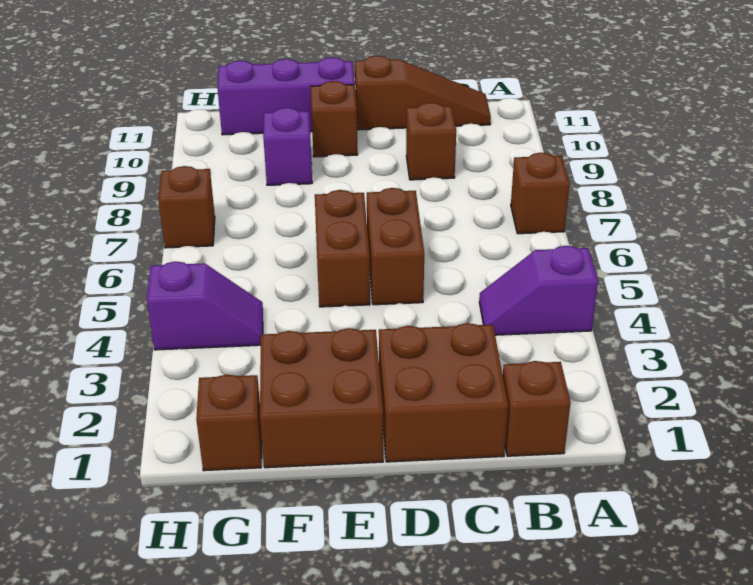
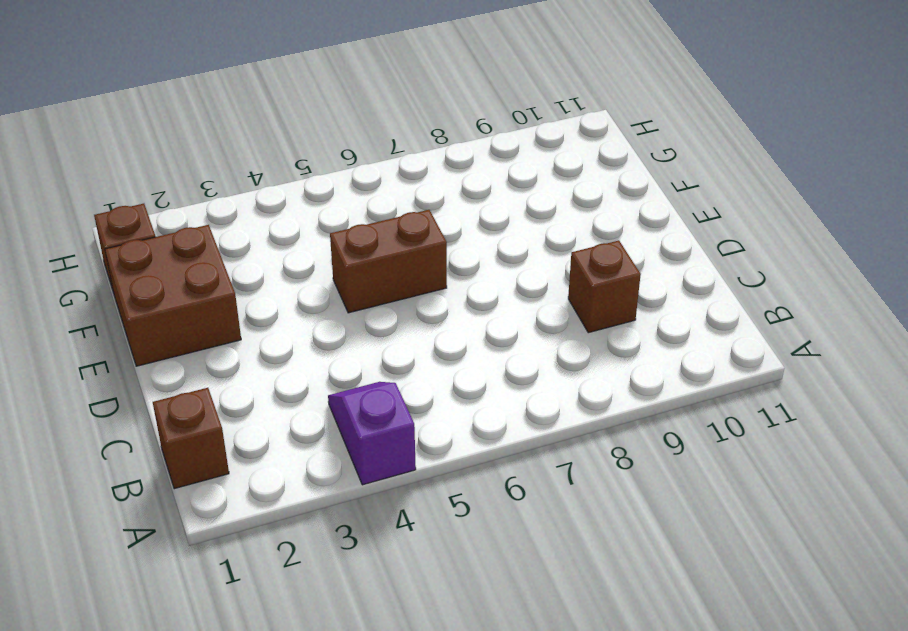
none -> brown 1x1 brick [511,153,570,234]
none -> brown 1x3 slope [355,56,491,130]
none -> brown 2x2 brick [379,323,508,462]

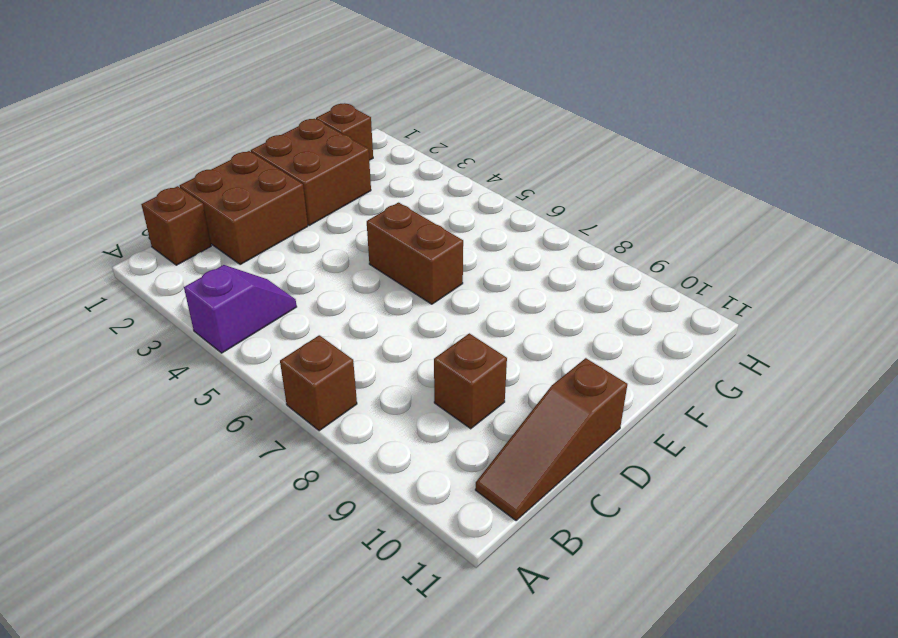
none -> brown 1x2 brick [367,188,424,305]
none -> brown 1x1 brick [311,81,358,157]
none -> purple 1x3 brick [218,57,355,135]

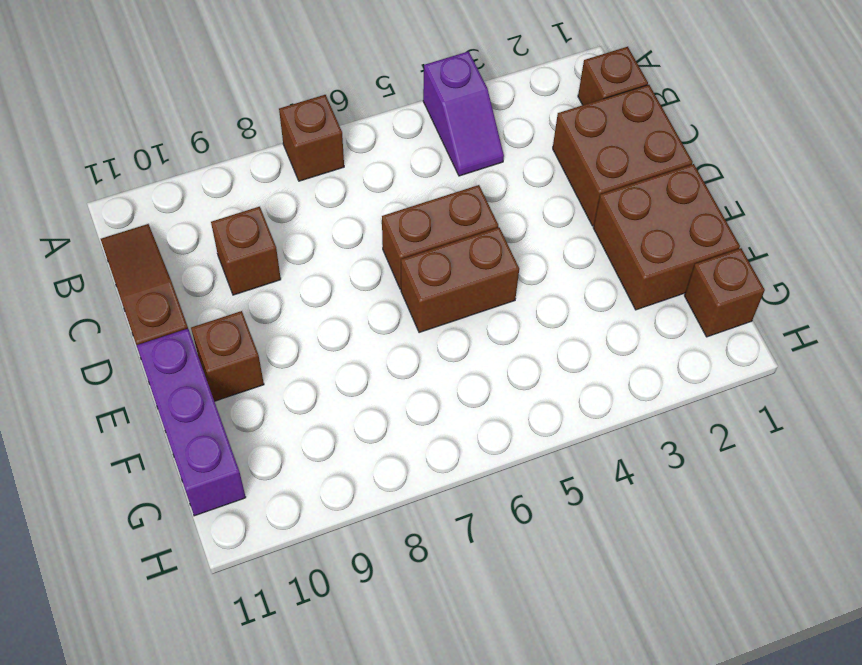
none -> purple 1x1 brick [263,108,312,185]
none -> purple 1x2 slope [147,261,263,350]
none -> brown 1x1 brick [158,166,215,248]

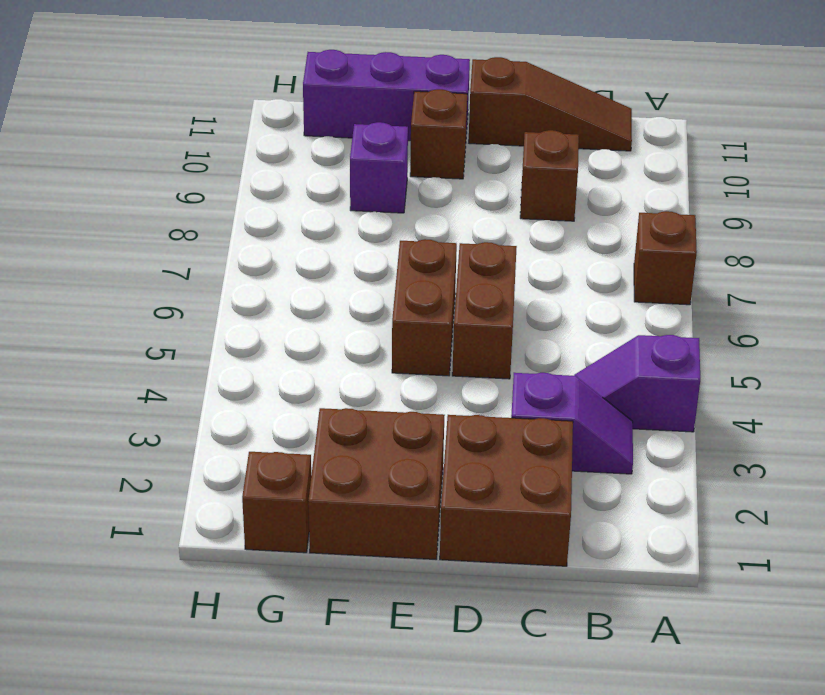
purple 1x2 slope [511,373,633,474] -> purple 1x2 slope moved to [147,261,263,350]
none -> brown 1x1 brick [503,361,571,456]
none -> brown 1x1 brick [158,166,215,248]

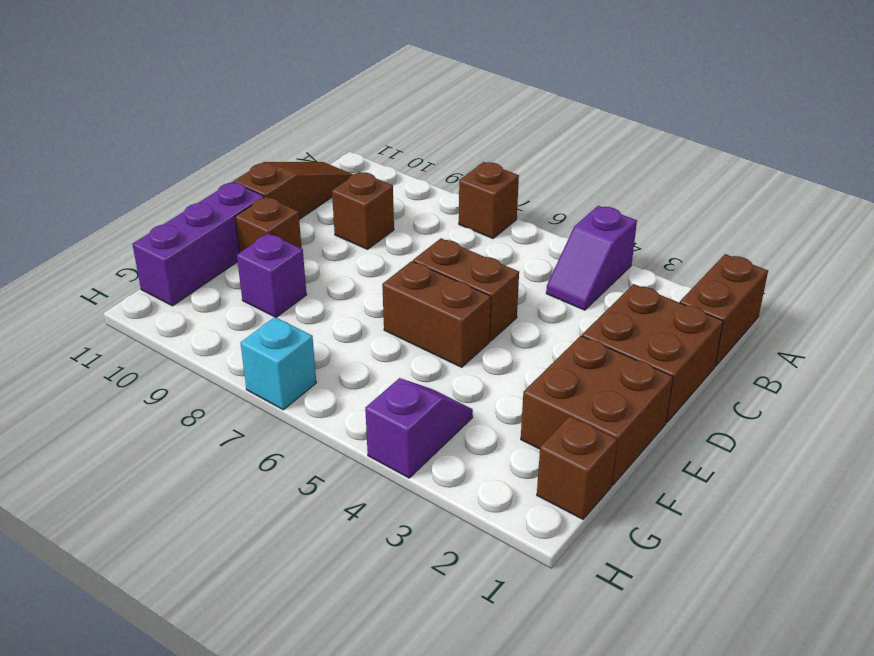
brown 1x2 brick [680,254,768,366] -> brown 1x1 brick [503,361,571,456]
cyan 1x1 brick [241,317,316,410] -> brown 1x1 brick [158,166,215,248]

